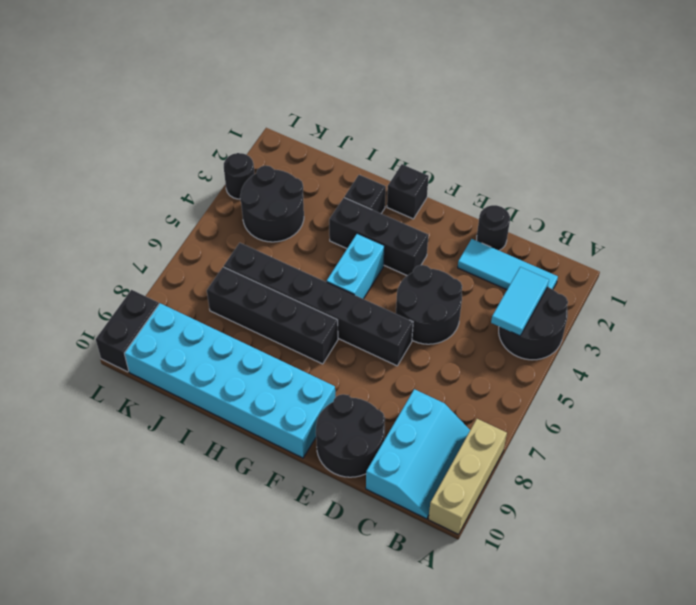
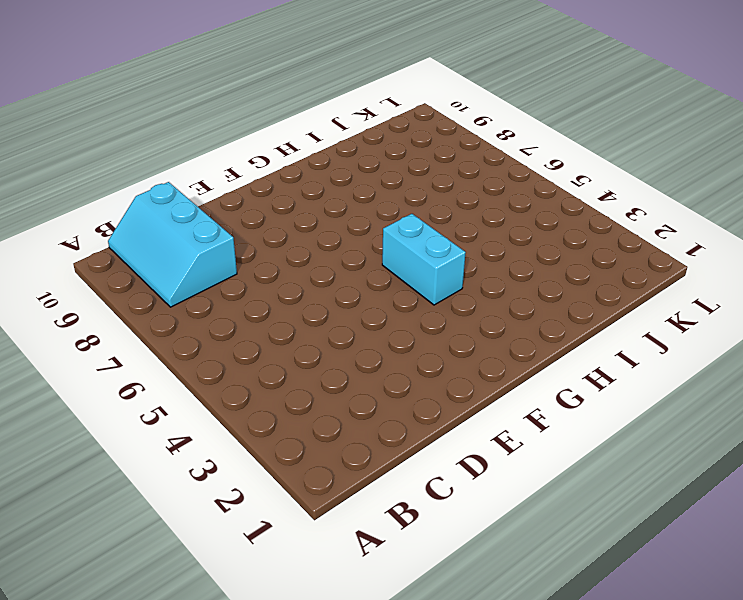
none -> black 2x2 round brick [499,287,568,360]
none -> tan 1x3 brick [428,419,507,534]
none -> cyan 1x3 tile [458,239,558,290]

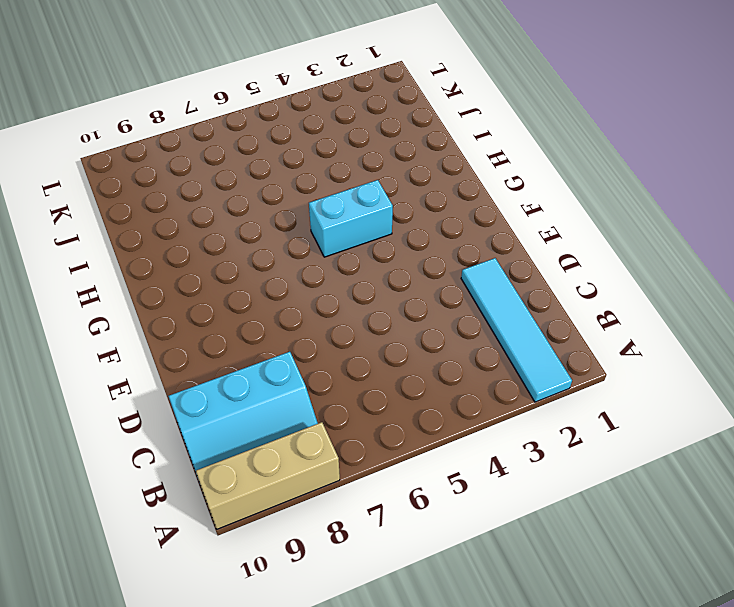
cyan 1x4 tile [461,258,572,402] -> cyan 1x3 tile [458,239,558,290]
none -> black 2x2 round brick [499,287,568,360]
none -> black 1x1 round brick [477,205,510,250]
none -> black 2x2 round brick [396,265,462,344]

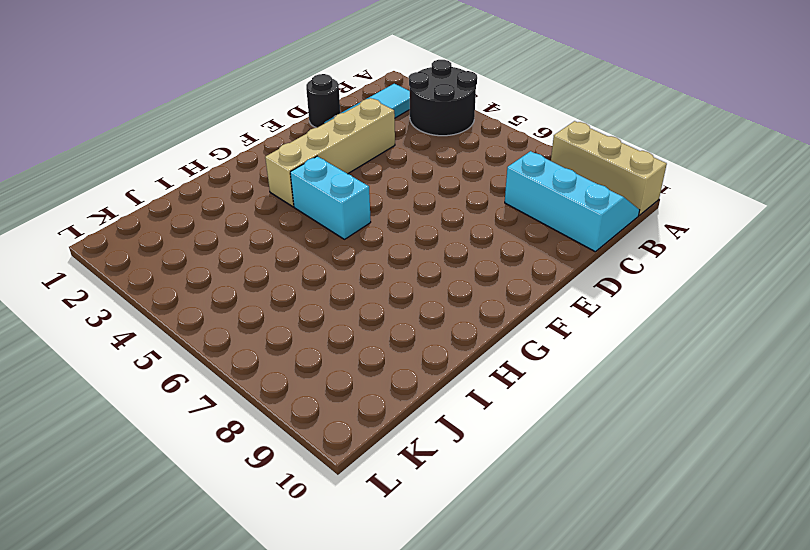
tan 1x4 brick [265,98,395,207] -> black 1x3 brick [329,197,428,276]
none -> black 2x2 round brick [396,265,462,344]
none -> black 2x2 round brick [316,394,385,477]
none -> black 1x6 brick [224,243,413,366]

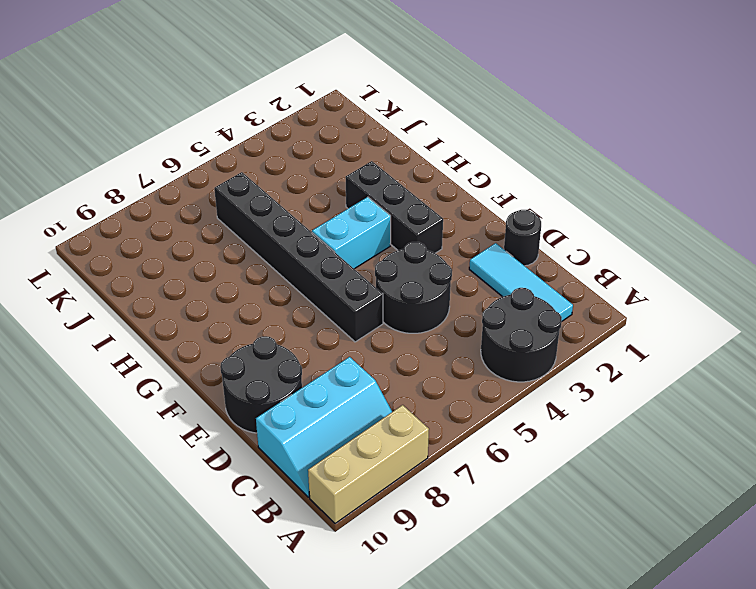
none -> cyan 2x6 brick [124,303,335,458]
none -> black 1x1 brick [387,164,429,219]
none -> black 1x4 brick [207,267,338,364]

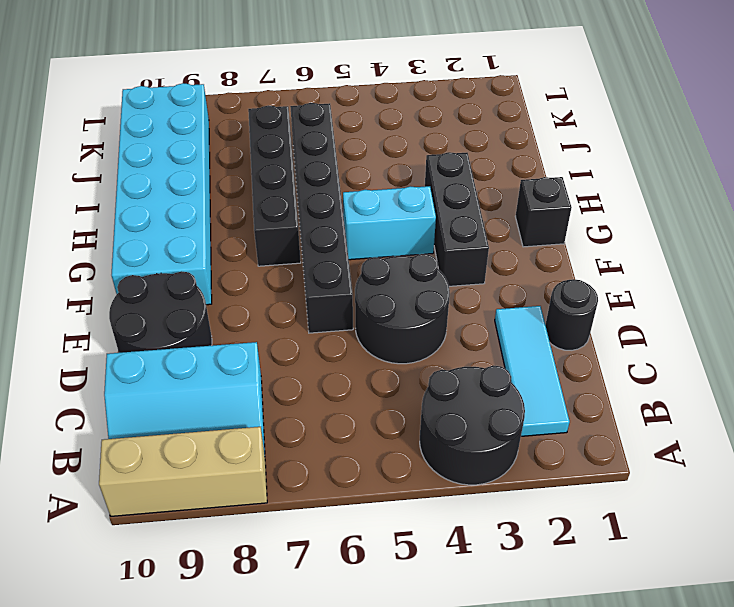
none -> black 1x1 brick [345,175,386,213]
none -> black 2x2 round brick [240,165,304,242]
none -> black 1x1 round brick [224,153,254,199]

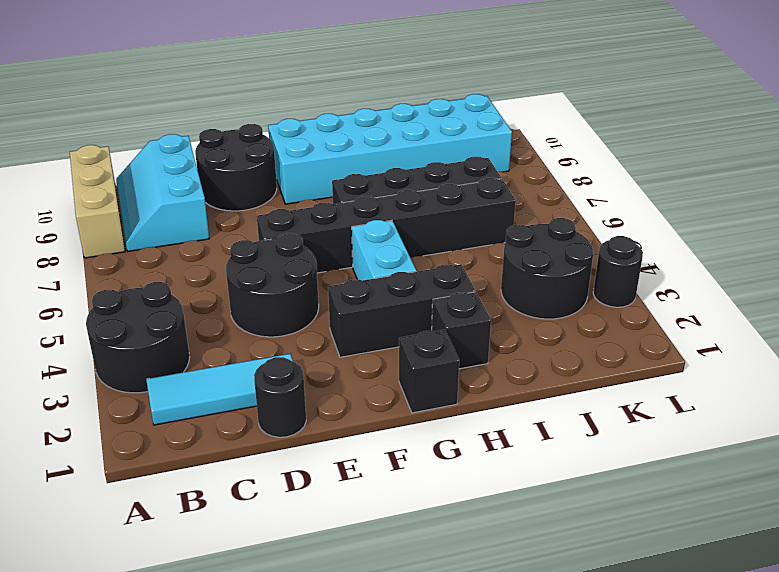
none -> black 1x2 brick [96,290,159,372]
none -> cyan 1x2 tile [491,267,549,336]

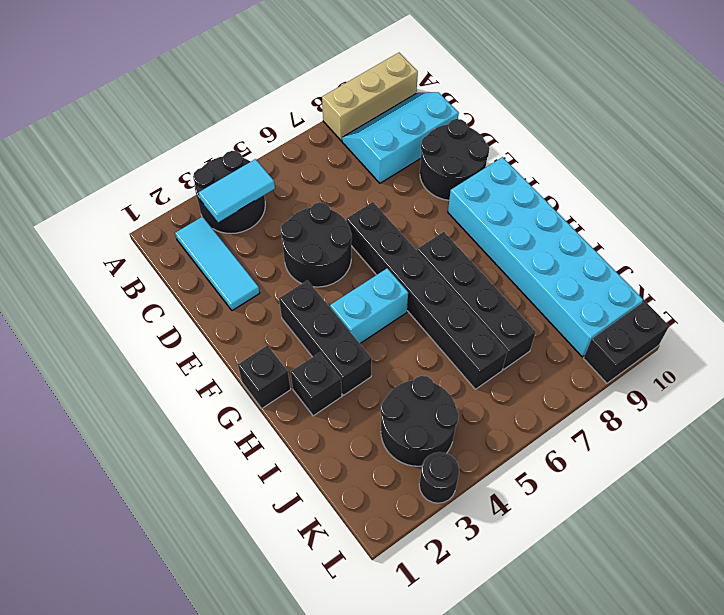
none -> black 1x1 round brick [477,205,510,250]

